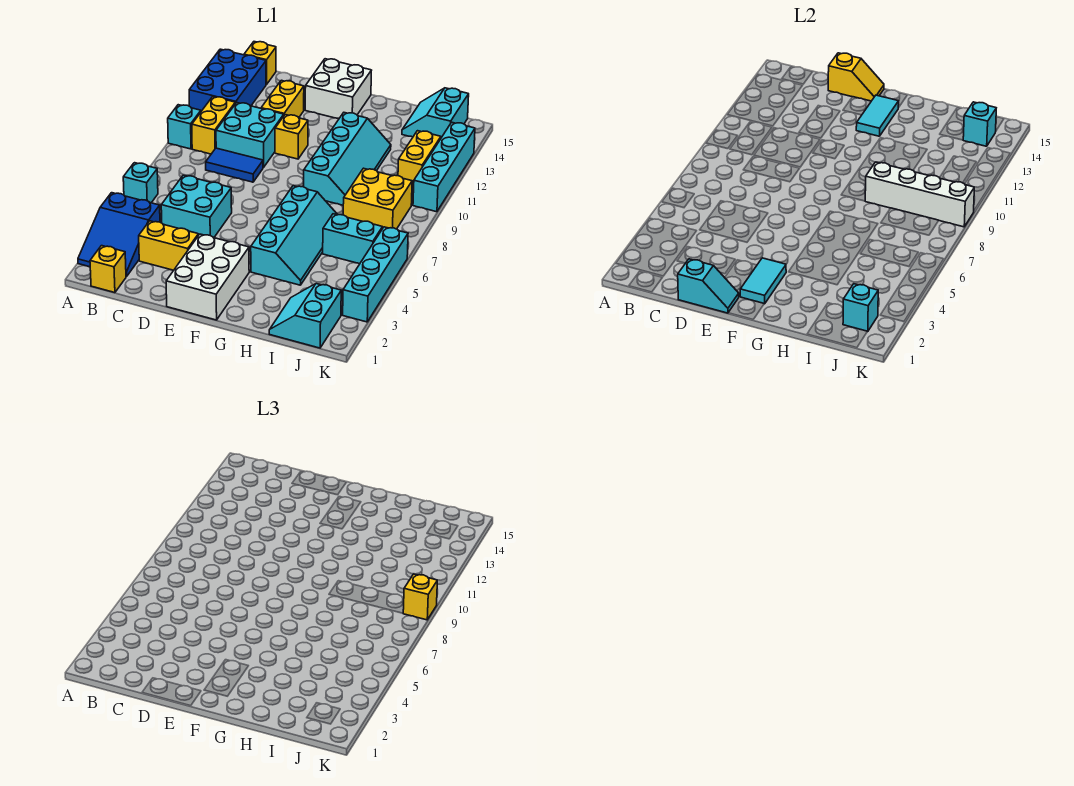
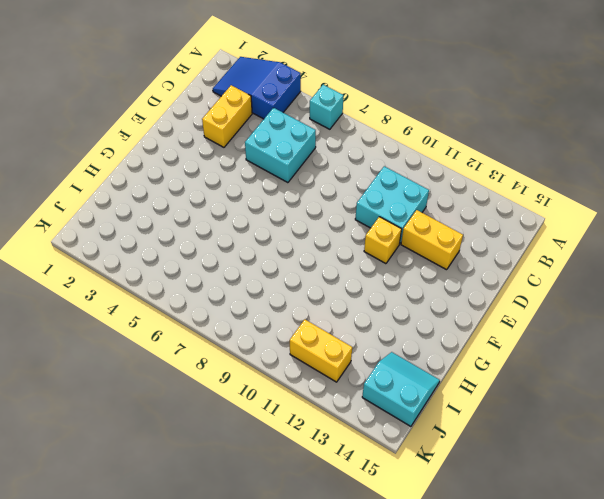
none -> cyan 1x1 brick [168,105,201,149]
none -> blue 2x3 brick [189,49,266,111]
none -> yellow 1x1 brick [90,246,126,293]
none -> yellow 1x2 brick [192,97,235,154]

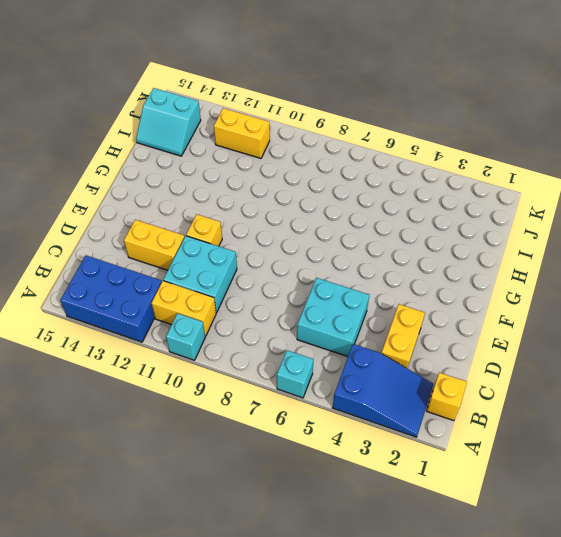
none -> yellow 1x1 brick [244,42,276,85]
none -> blue 1x2 tile [206,148,263,182]
none -> white 2x3 brick [166,234,249,320]
none -> white 2x2 brick [305,59,372,118]

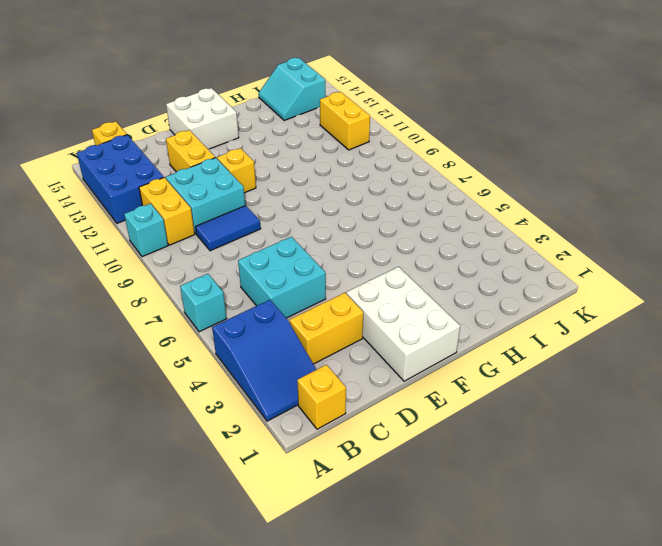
none -> cyan 2x4 slope [251,186,338,285]
none -> cyan 2x4 slope [304,113,391,205]
none -> cyan 2x2 slope [269,284,341,348]
none -> cyan 1x2 brick [323,214,383,264]

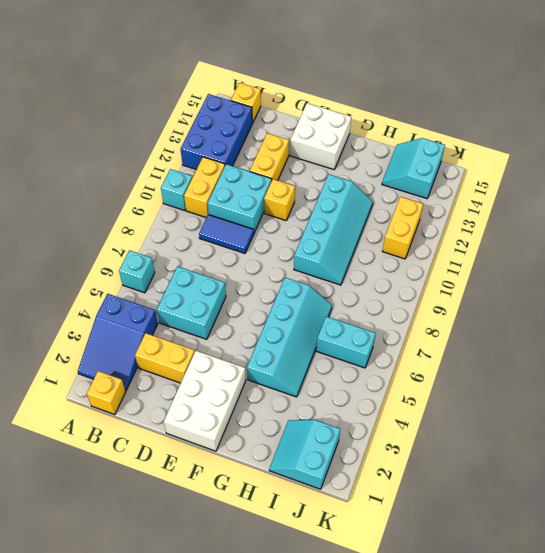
none -> yellow 2x2 brick [343,168,412,229]
none -> cyan 1x4 brick [343,227,408,322]
none -> cyan 1x4 brick [413,122,475,212]
none -> cyan 1x2 slope [678,259,739,313]

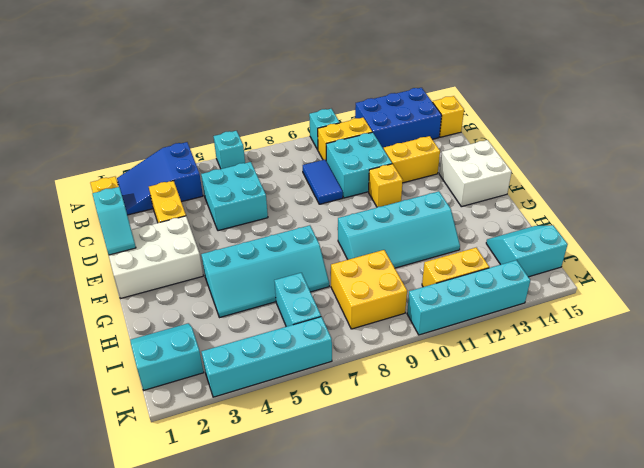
none -> yellow 1x2 slope [828,53,884,101]
none -> cyan 1x2 tile [740,258,786,304]
none -> cyan 1x2 tile [856,95,899,136]
none -> white 1x4 brick [865,162,974,227]

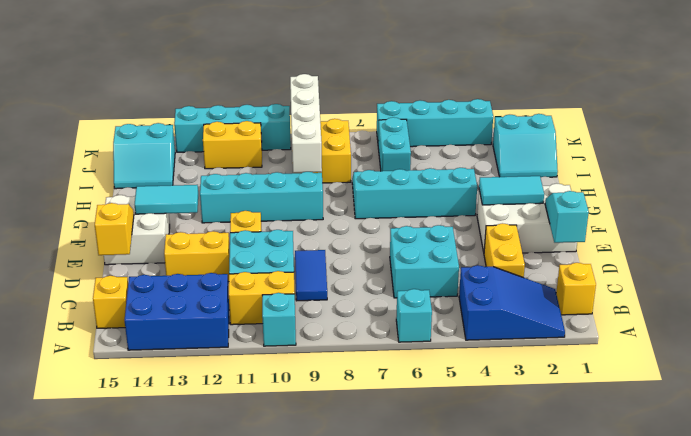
none -> cyan 1x1 brick [843,284,878,332]
none -> cyan 1x1 brick [963,102,996,146]
none -> yellow 1x1 brick [403,574,437,620]

